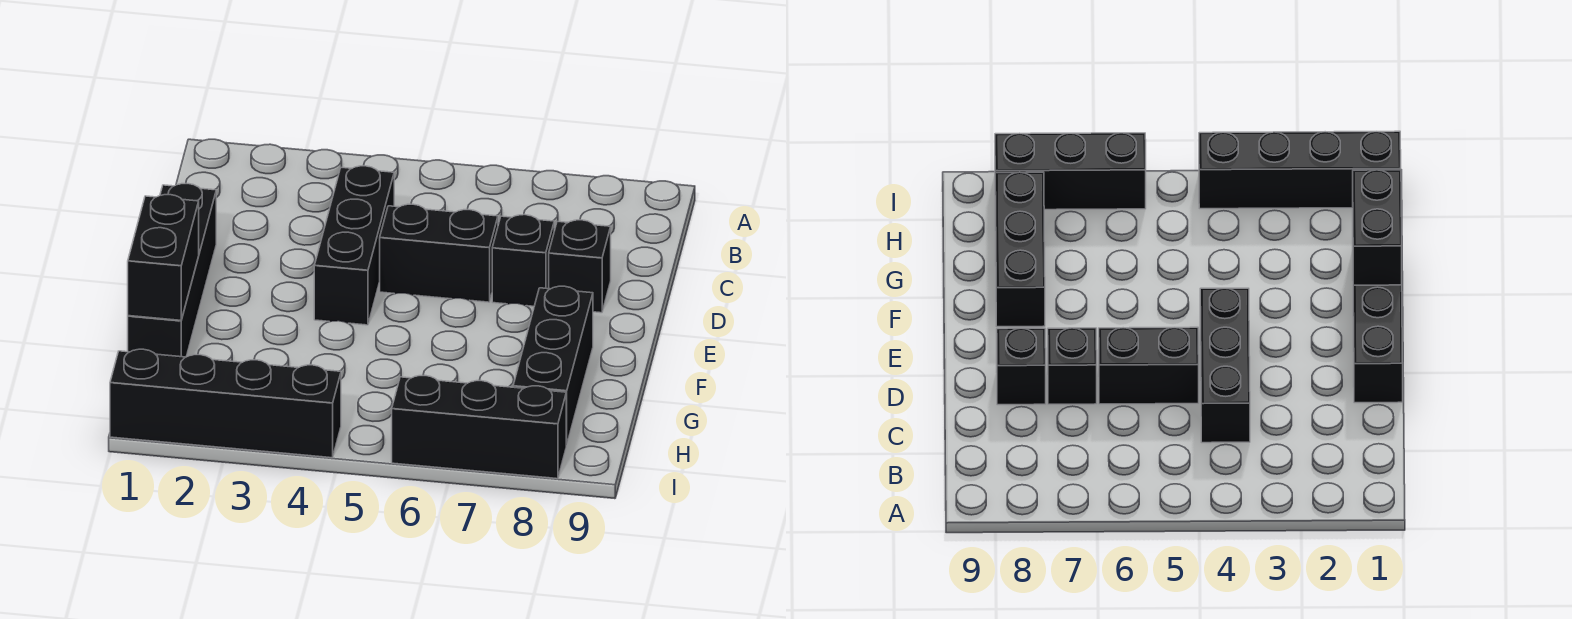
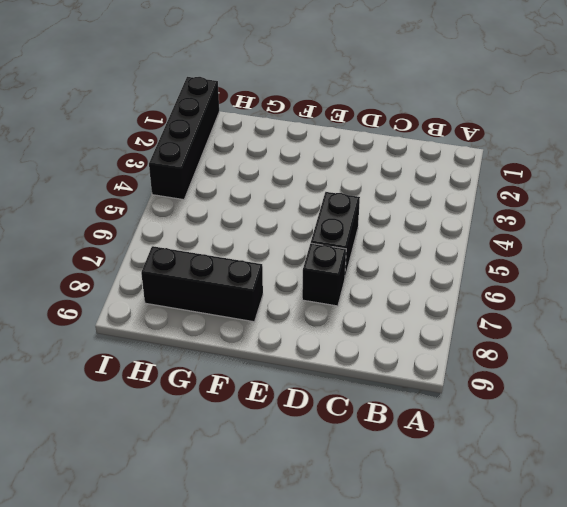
none -> black 1x3 brick [314,166,394,325]
none -> black 1x4 brick [128,184,216,357]

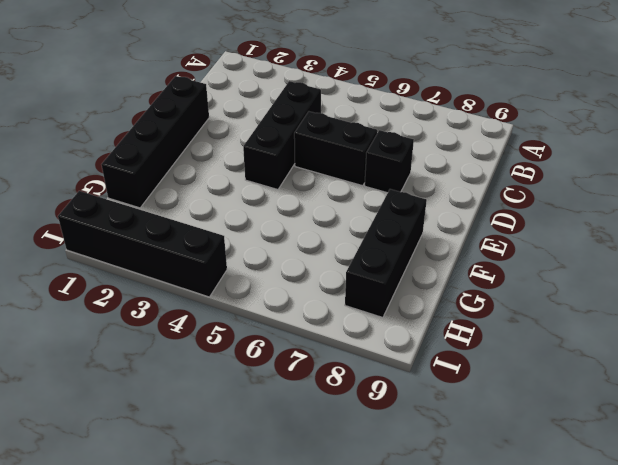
none -> black 1x1 brick [549,220,611,313]
none -> black 1x3 brick [392,375,566,479]

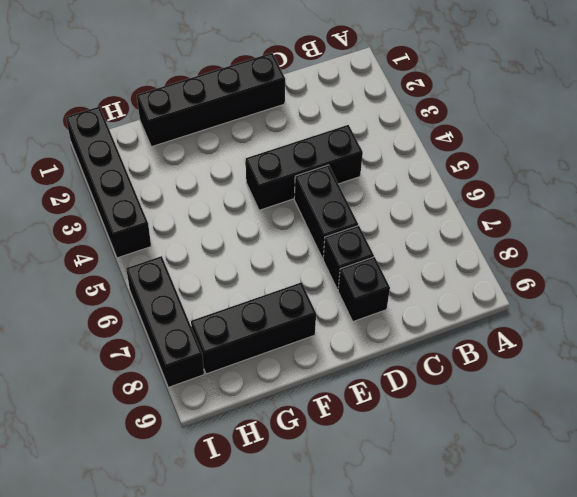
none -> black 1x2 brick [128,195,199,320]

